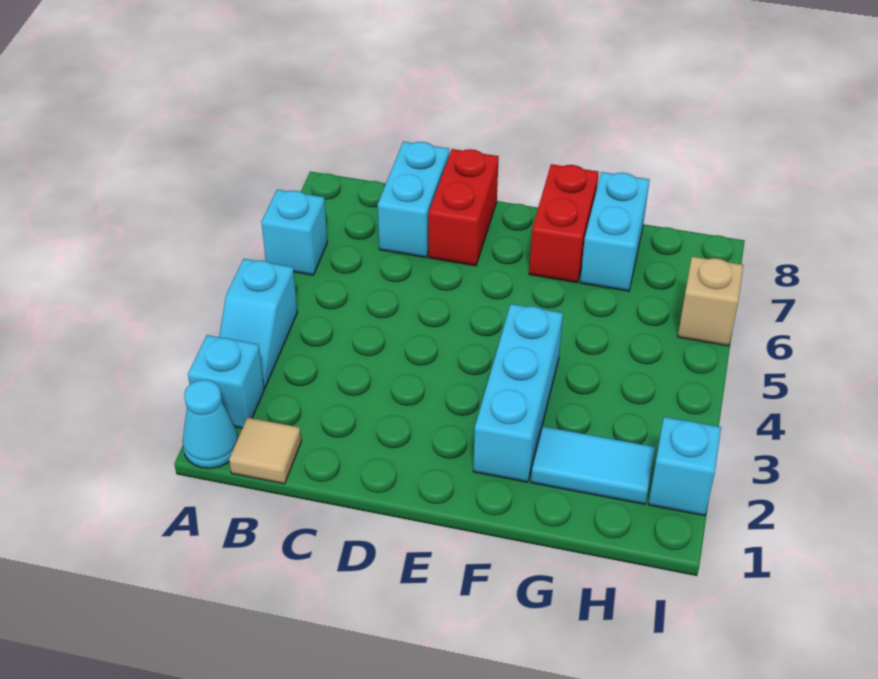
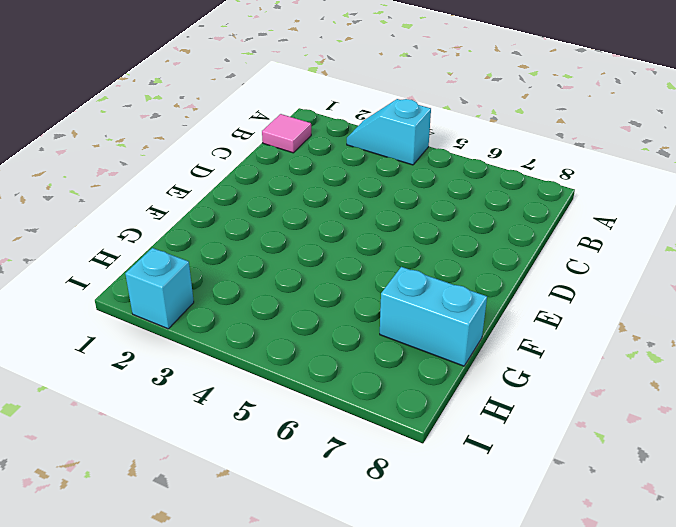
pink 1x1 tile [262,114,311,153] -> tan 1x1 tile [229,417,301,484]
none -> cyan 1x1 cone [182,380,238,468]
none -> cyan 1x1 brick [188,335,264,428]
none -> cyan 1x1 brick [262,190,327,275]

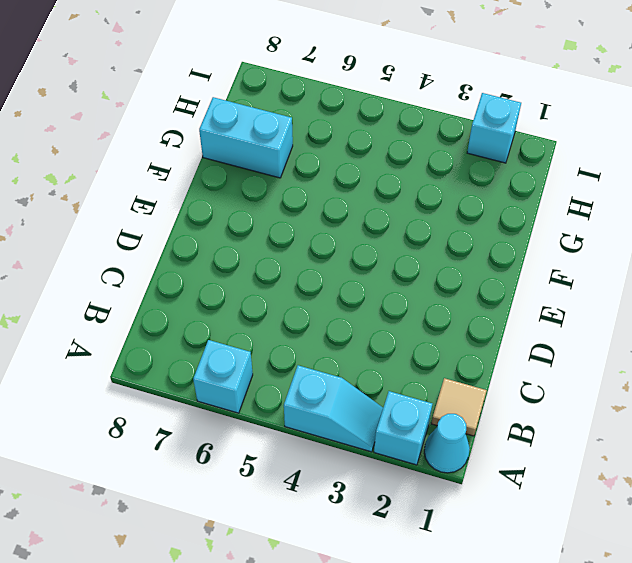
none -> cyan 1x2 brick [378,142,449,257]
none -> red 1x2 brick [429,149,499,266]
none -> cyan 1x3 brick [473,304,563,482]

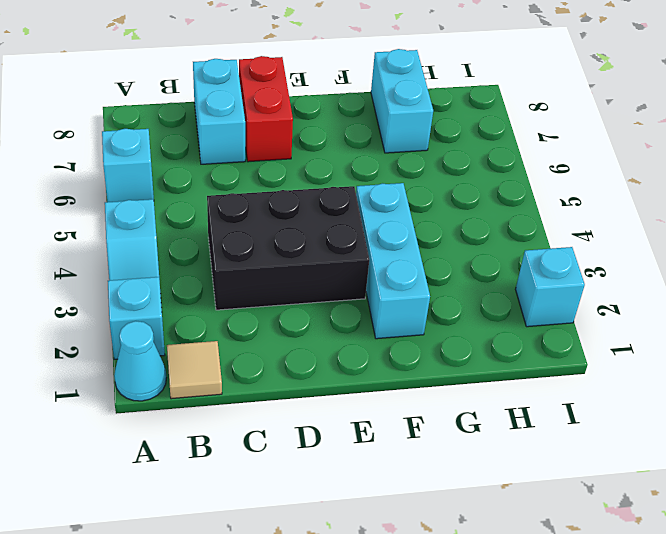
black 2x3 brick [207,186,369,310] -> none
none -> red 1x2 brick [529,164,599,283]
none -> cyan 1x2 tile [531,427,655,504]
none -> tan 1x1 brick [678,257,743,346]

